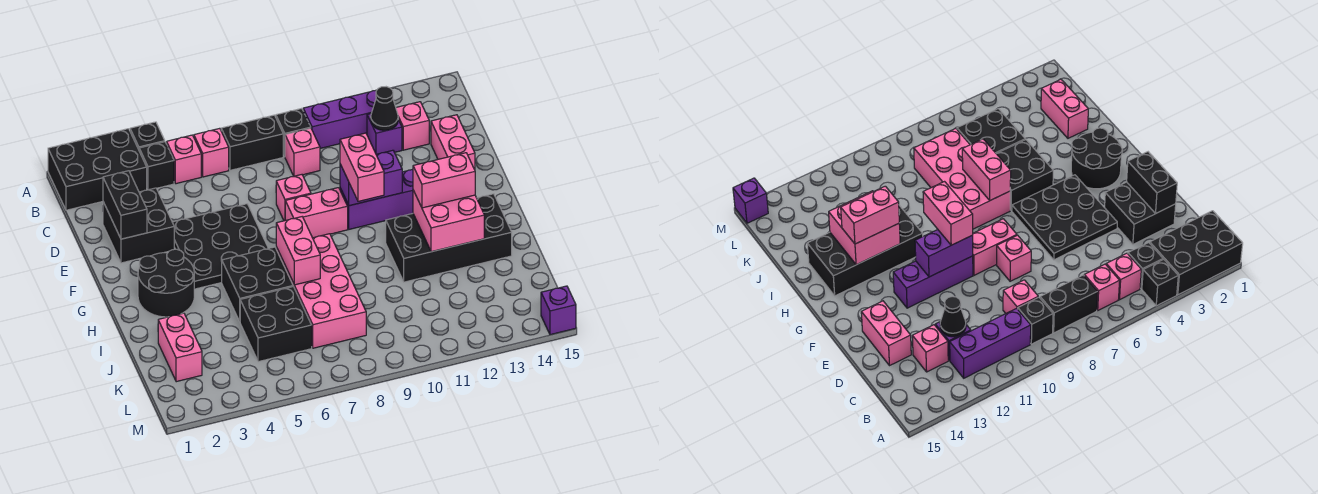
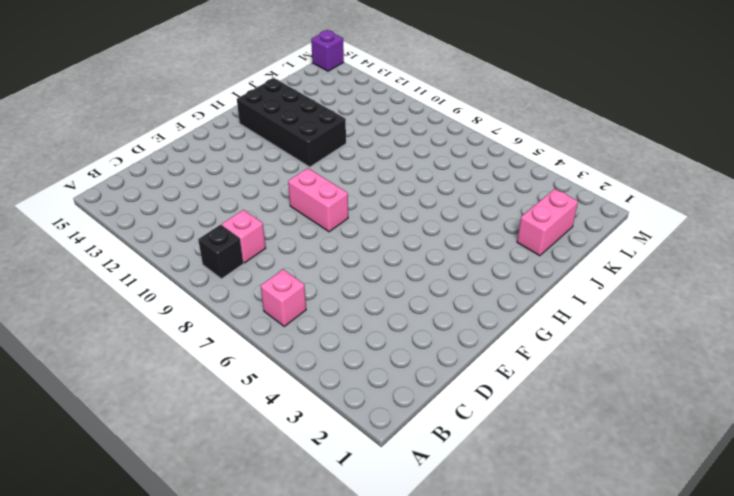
none -> black 2x3 brick [48,129,147,210]
none -> black 1x1 brick [130,122,165,149]
none -> black 1x1 brick [139,142,174,190]
none -> pink 1x1 brick [167,135,201,184]

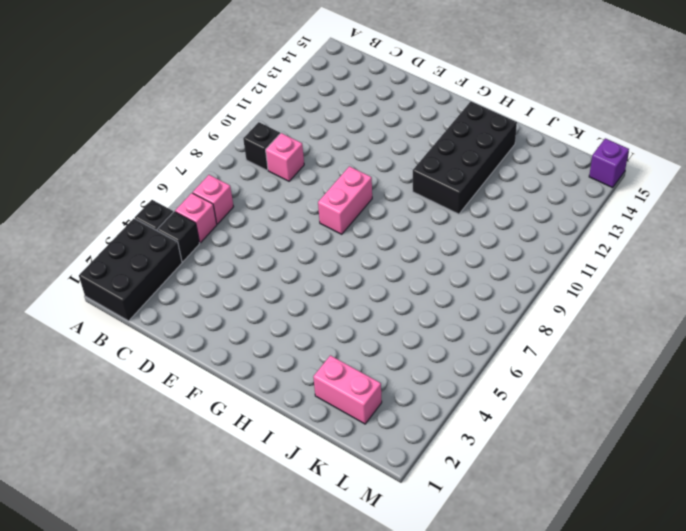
none -> black 1x2 brick [221,115,283,170]
none -> purple 1x3 brick [303,90,377,148]
none -> purple 1x1 brick [367,114,402,154]
none -> pink 1x1 brick [396,102,429,150]

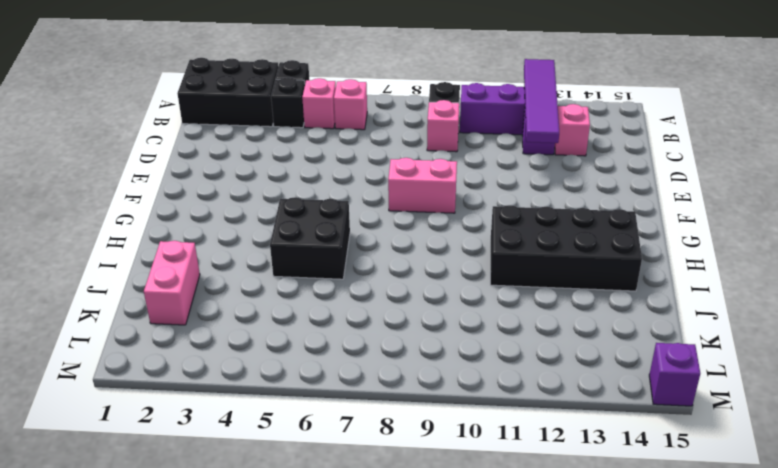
purple 1x4 tile [524,59,559,143] -> black 1x1 cone [371,87,398,130]
none -> black 1x2 brick [221,115,283,170]
none -> black 2x2 brick [103,188,174,263]
none -> pink 1x2 brick [431,115,475,170]
none -> black 3x3 plate [172,204,268,289]

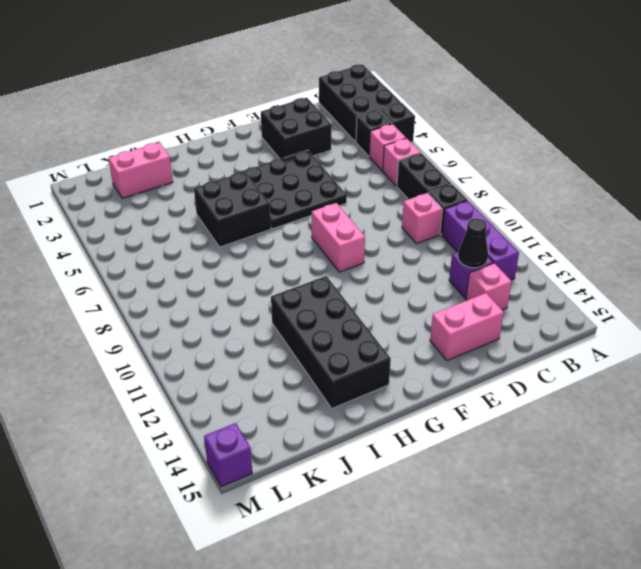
none -> pink 1x1 brick [276,175,311,221]
none -> purple 1x3 brick [340,170,413,229]
none -> black 2x2 round brick [138,249,194,317]
none -> pink 2x4 brick [276,234,366,348]

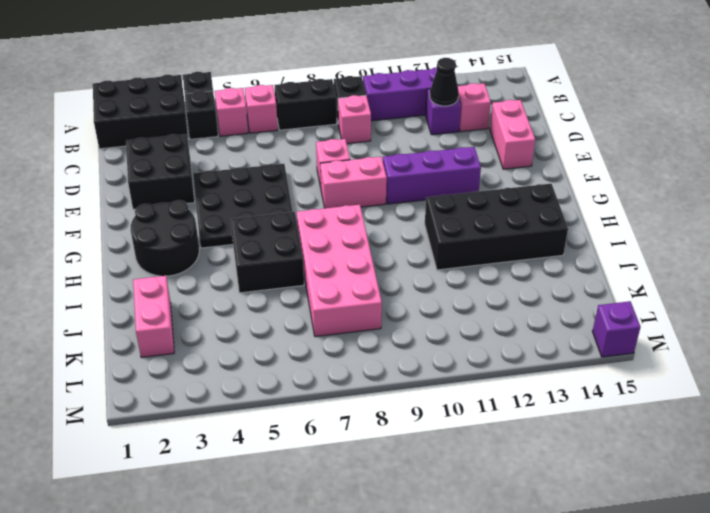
none -> black 2x2 brick [240,287,312,362]
none -> black 1x2 brick [103,171,147,239]
none -> purple 1x2 brick [340,150,402,206]
none -> pink 1x2 brick [276,217,320,285]

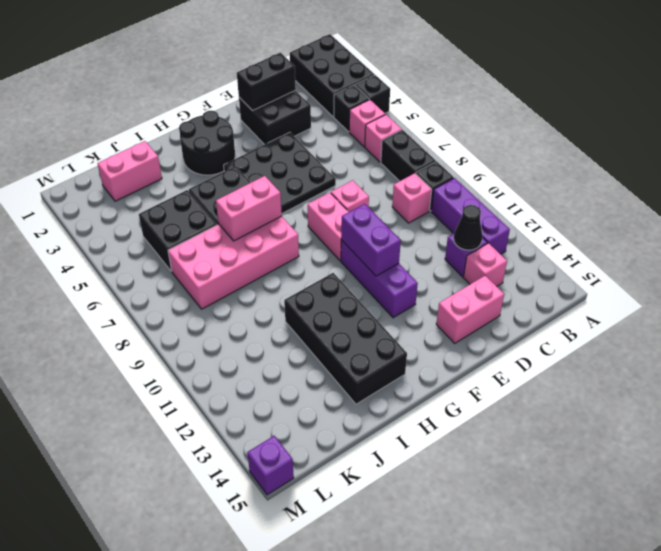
none -> pink 2x2 brick [413,190,484,252]
none -> pink 1x2 brick [340,133,384,201]
none -> pink 1x2 brick [413,153,475,208]

